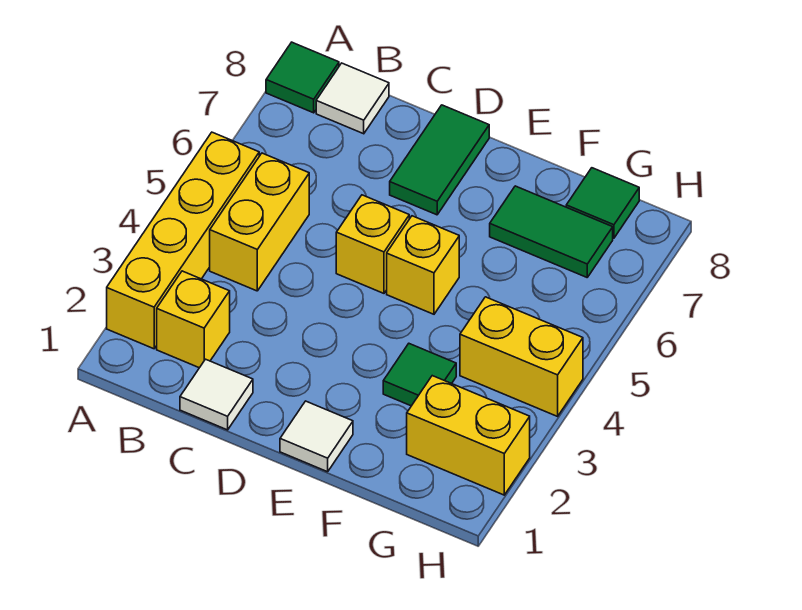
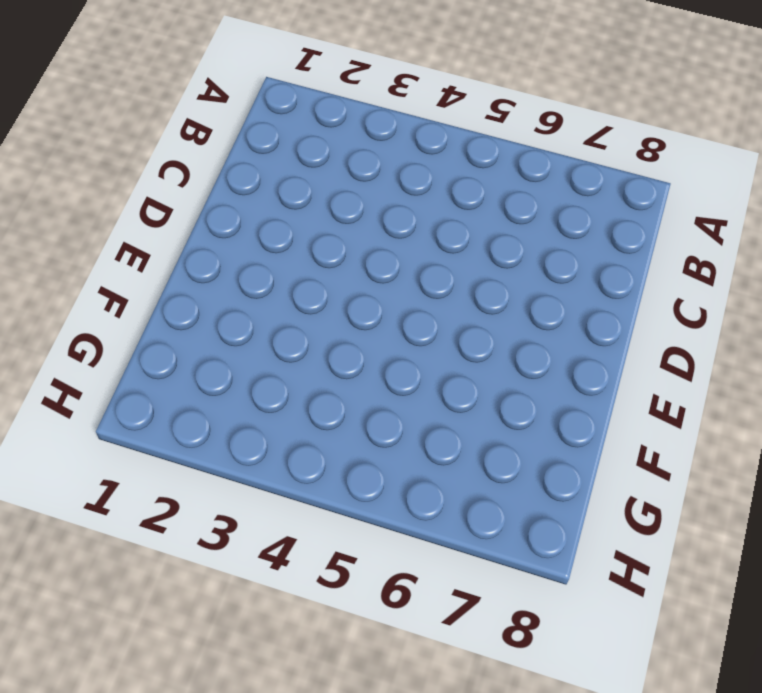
none -> yellow 1x4 brick [107,132,259,349]
none -> green 1x1 tile [266,42,339,113]
none -> yellow 1x1 brick [157,271,230,368]

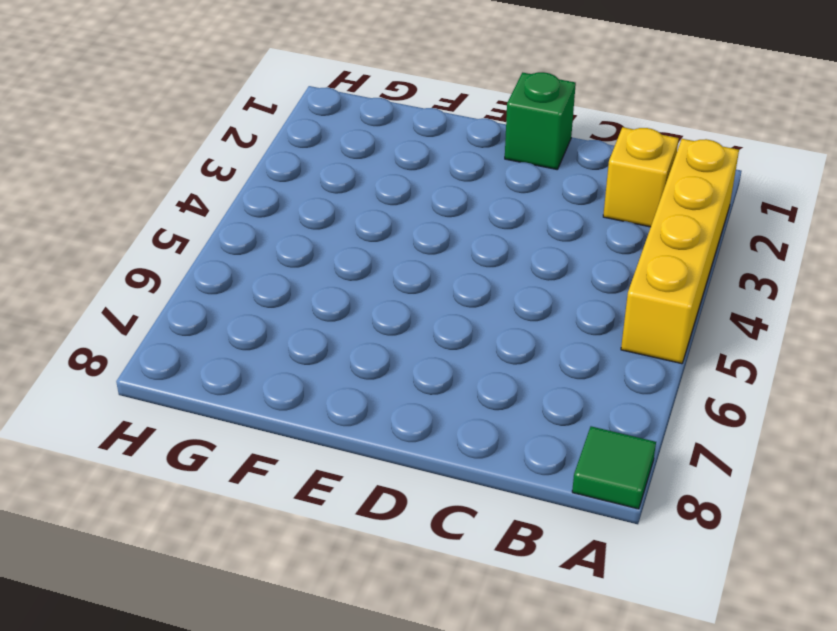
green 1x1 brick [505,72,576,169] -> none
none -> yellow 1x2 brick [210,153,309,291]
none -> white 1x1 tile [316,63,389,134]
none -> white 1x1 tile [180,359,253,430]

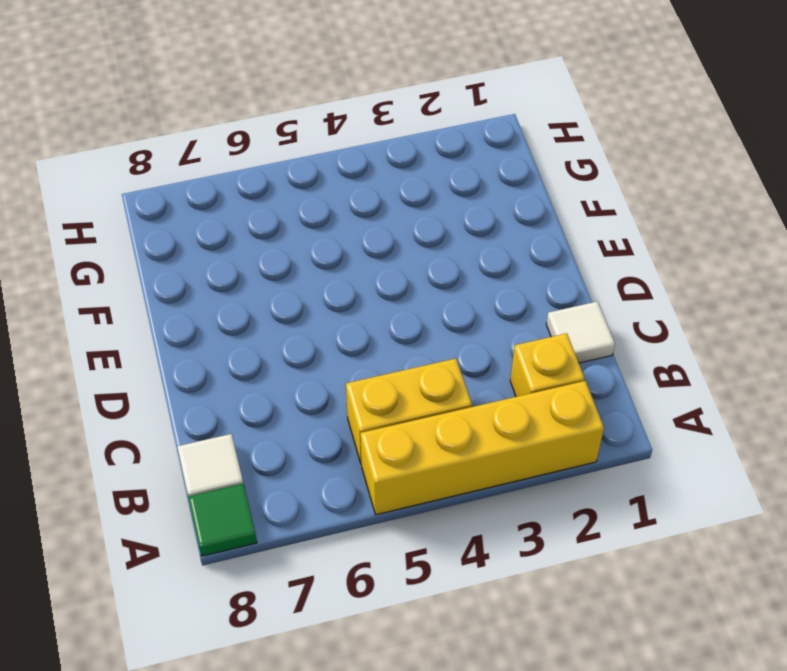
none -> yellow 1x1 brick [336,195,409,293]
none -> green 1x2 tile [390,105,489,215]
none -> white 1x1 tile [280,401,353,472]

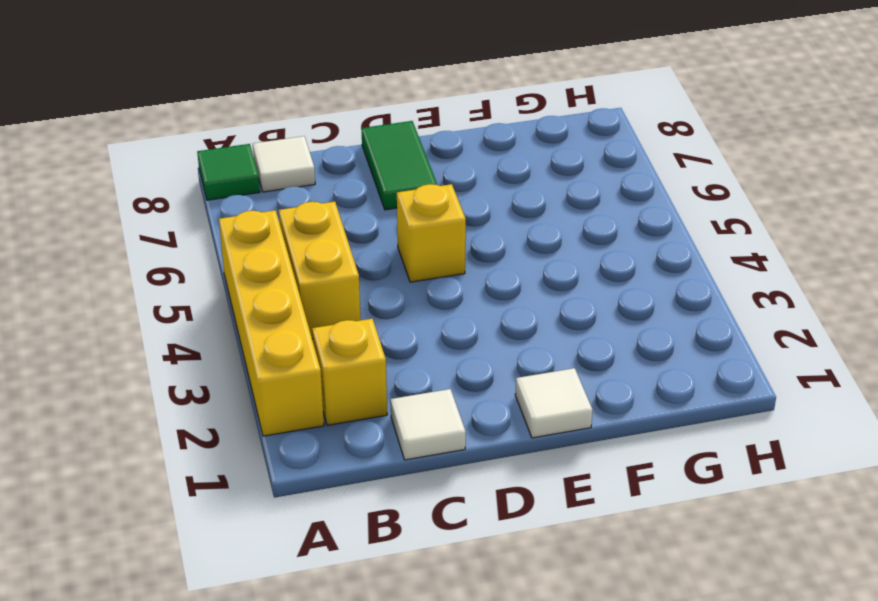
none -> yellow 1x1 brick [387,216,459,314]
none -> green 1x1 tile [383,344,456,406]
none -> green 1x2 tile [490,186,613,277]

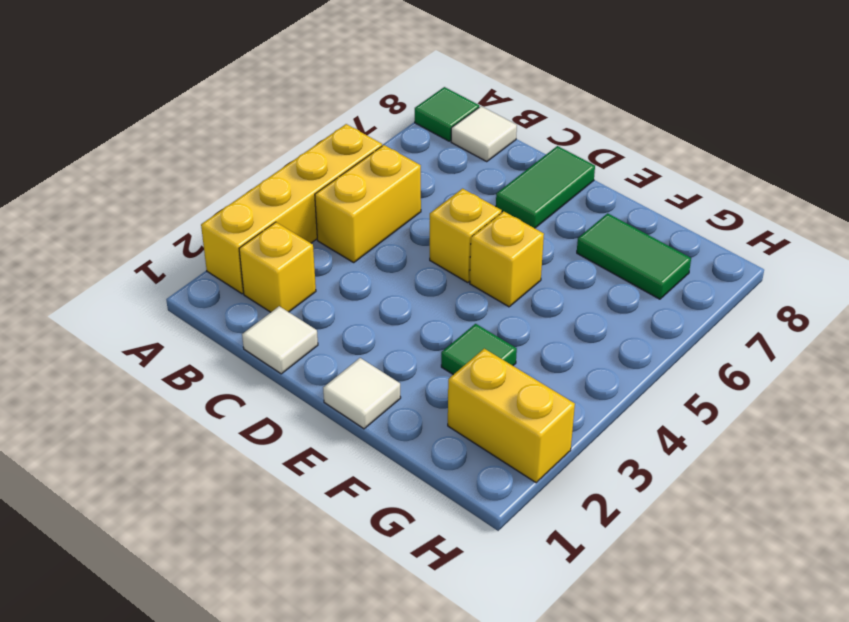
none -> yellow 1x2 brick [460,297,583,416]
none -> green 1x1 tile [566,168,639,238]

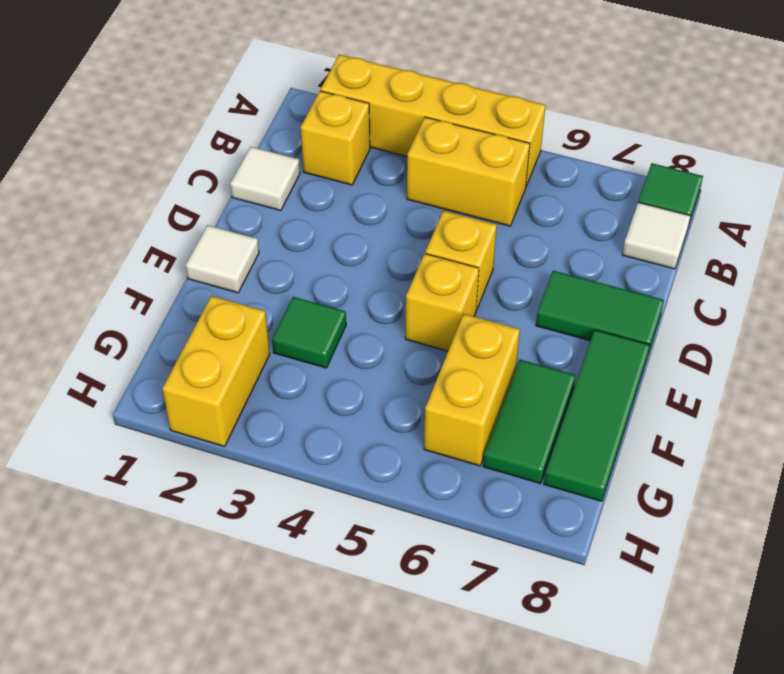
green 1x3 tile [544,330,650,501] -> green 1x1 tile [566,168,639,238]
yellow 1x2 brick [424,314,520,466] -> yellow 1x2 brick moved to [460,297,583,416]

